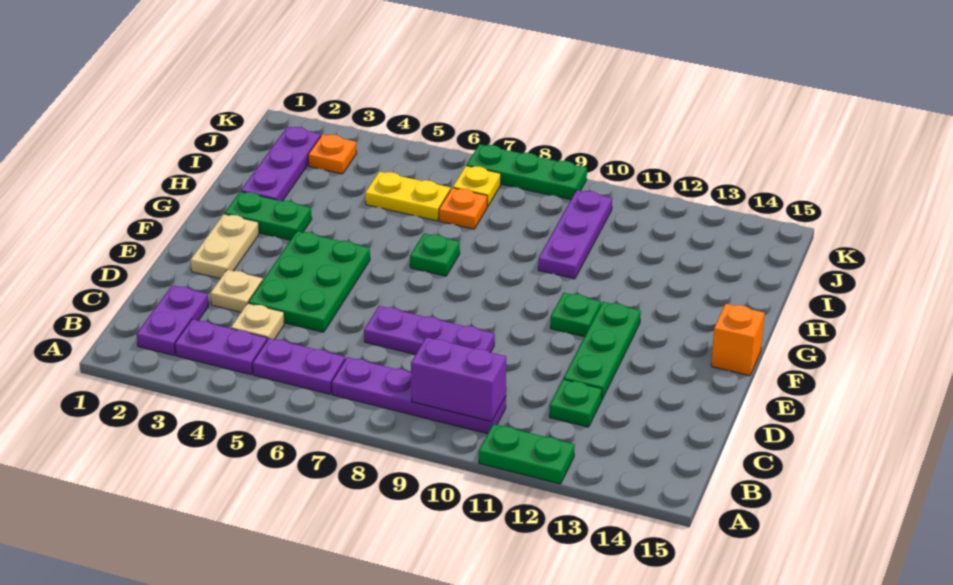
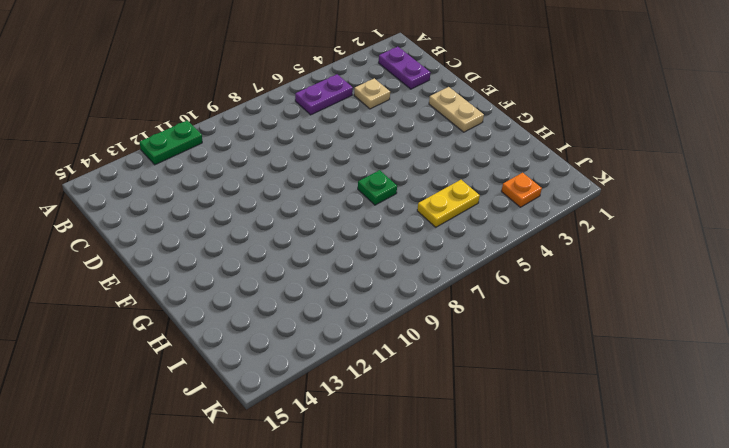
none -> purple 1x2 plate [175,319,267,375]
none -> purple 1x4 plate [331,357,506,434]
none -> green 1x1 plate [549,379,602,427]

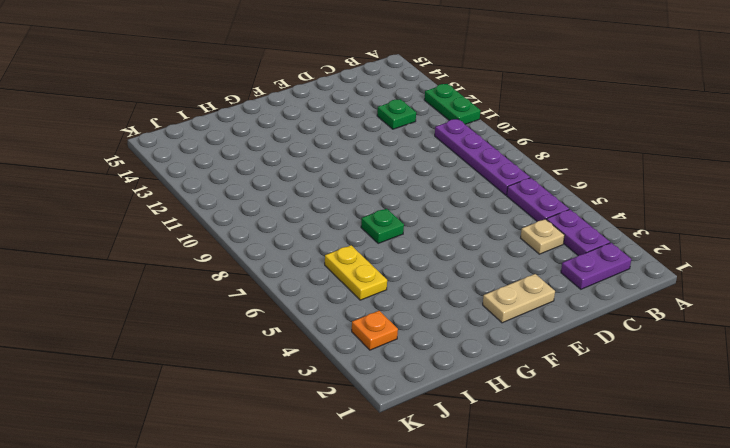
none -> tan 1x1 plate [210,270,263,312]
none -> green 2x3 plate [248,231,370,332]
none -> purple 1x3 plate [364,306,495,355]

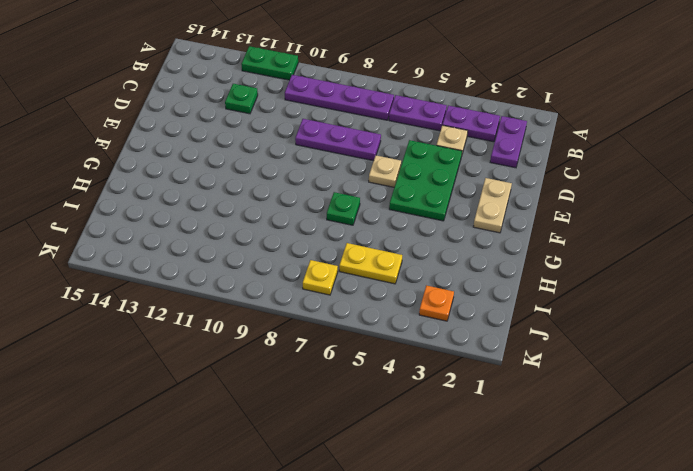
tan 1x1 plate [369,155,401,187] -> tan 1x1 plate moved to [210,270,263,312]
none -> green 1x3 plate [564,302,641,399]
none -> green 1x1 plate [550,293,601,337]
none -> orange 1x1 brick [711,304,764,376]

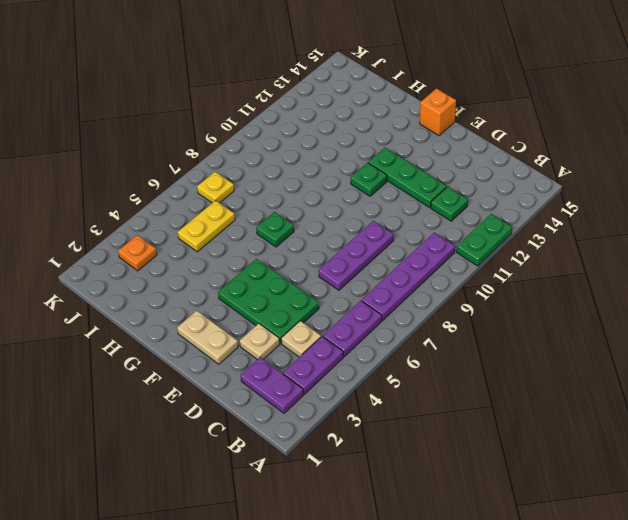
none -> green 1x2 plate [225,191,312,240]
none -> purple 1x3 plate [241,127,321,201]
none -> purple 1x3 plate [538,190,612,279]

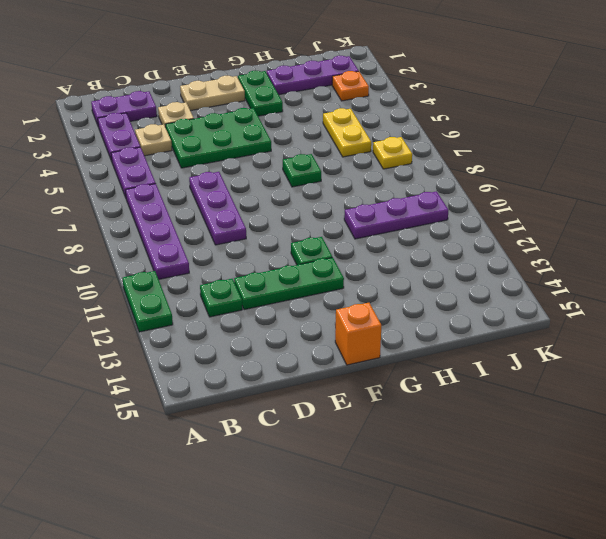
none -> orange 1x1 plate [439,188,487,229]
none -> green 1x3 plate [467,144,587,200]
none -> purple 1x2 brick [411,337,506,421]

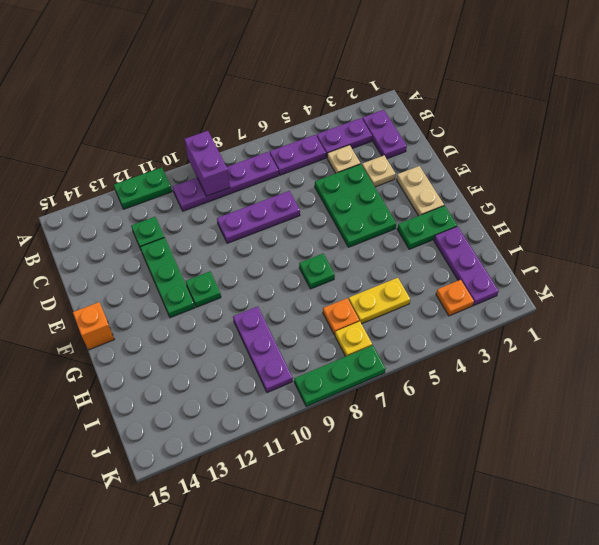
purple 1x2 brick [184,131,230,196] -> purple 1x2 brick turned to [411,337,506,421]

